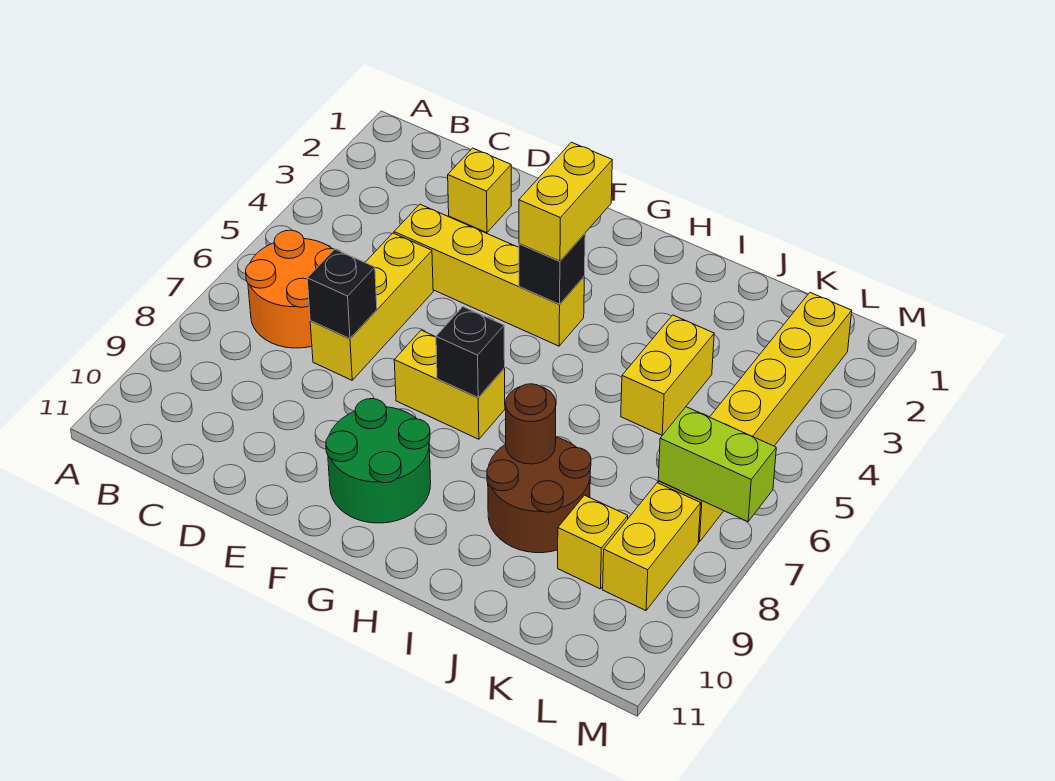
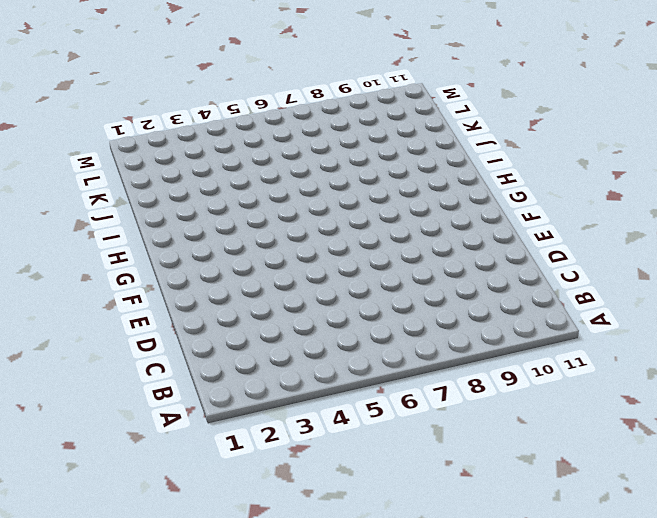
none -> orange 2x2 round brick [246,230,334,348]
none -> yellow 1x1 brick [448,148,511,233]
none -> yellow 1x4 brick [394,204,584,346]

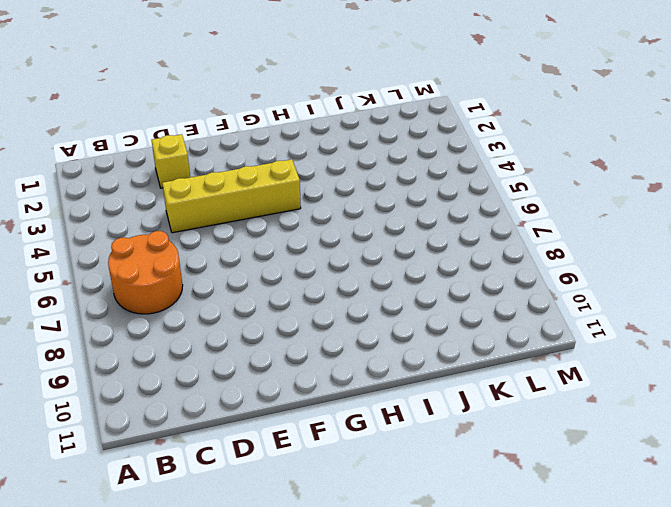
none -> yellow 1x3 brick [310,233,433,380]
none -> yellow 1x2 brick [394,330,505,439]
none -> green 2x2 round brick [326,399,431,523]

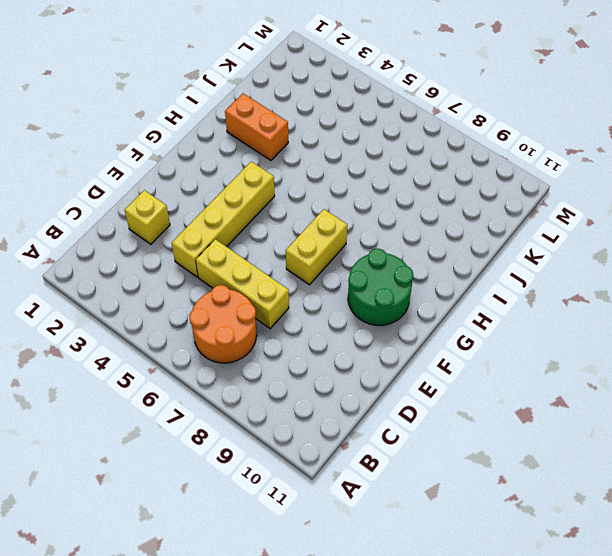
orange 1x2 brick [225,94,288,160] -> none
none -> brown 2x2 round brick [487,437,591,553]
none -> yellow 1x2 brick [621,315,714,435]
none -> yellow 1x1 brick [558,495,628,589]

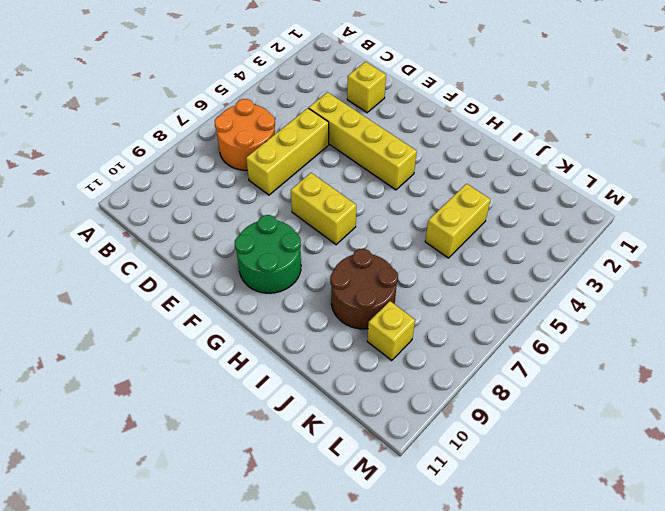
none -> yellow 1x6 brick [658,293,852,542]
none -> yellow 1x2 brick [603,483,701,611]
none -> black 1x1 brick [307,249,377,339]

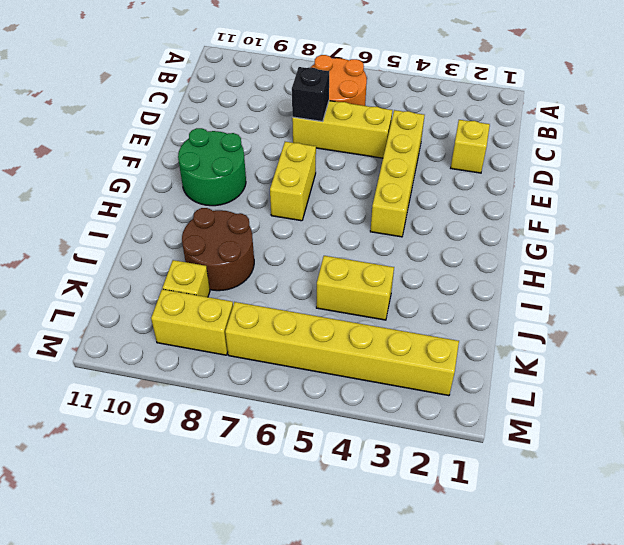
none -> black 1x1 brick [519,234,585,304]
none -> black 1x1 brick [436,307,505,398]
none -> brown 1x1 round brick [506,384,556,464]

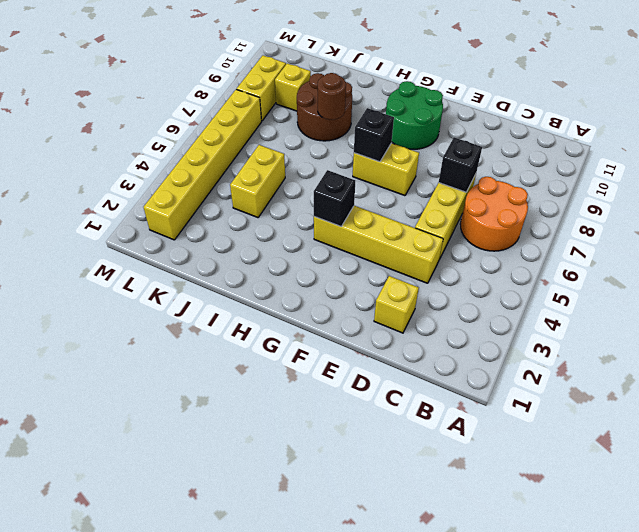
none -> lime 1x2 brick [658,407,776,522]
none -> yellow 1x2 brick [519,142,612,261]

